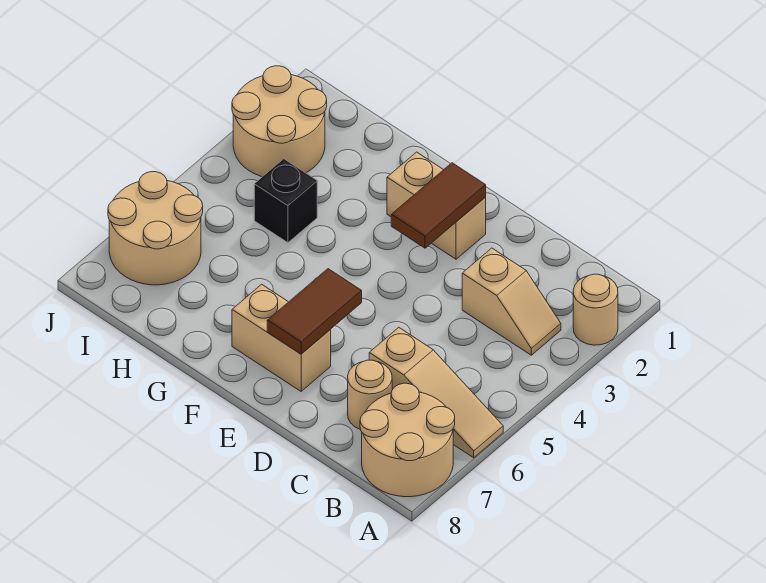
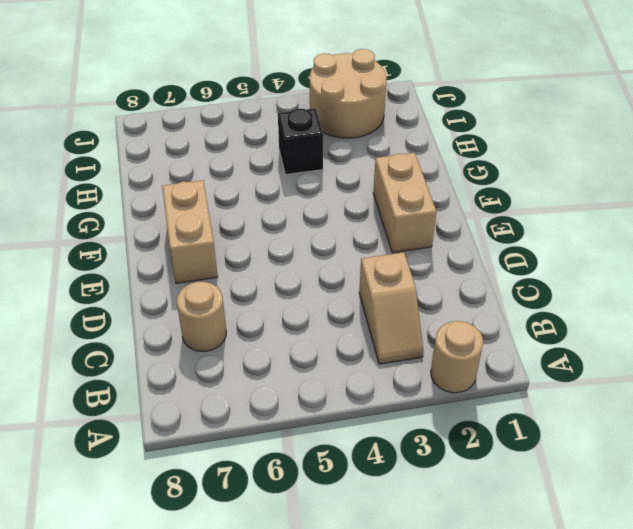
none -> tan 1x3 slope [369,327,503,458]
none -> tan 2x2 round brick [360,383,455,497]
none -> tan 2x2 round brick [108,172,203,285]

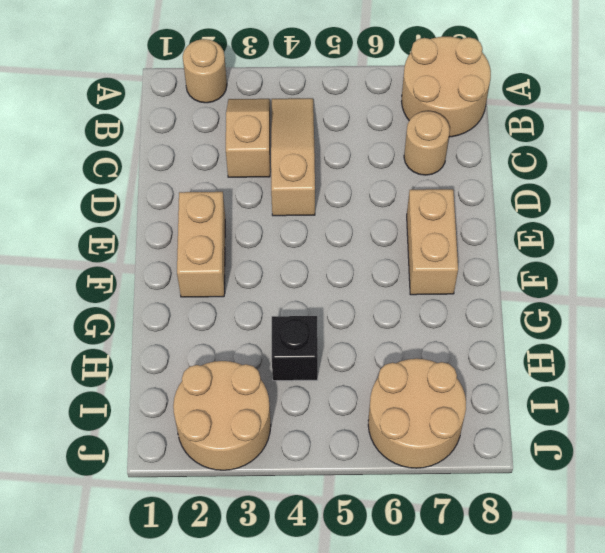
tan 1x3 slope [271,98,315,216] -> tan 1x3 slope moved to [369,327,503,458]
none -> brown 1x2 tile [391,163,486,248]
none -> brown 1x2 tile [267,269,362,354]

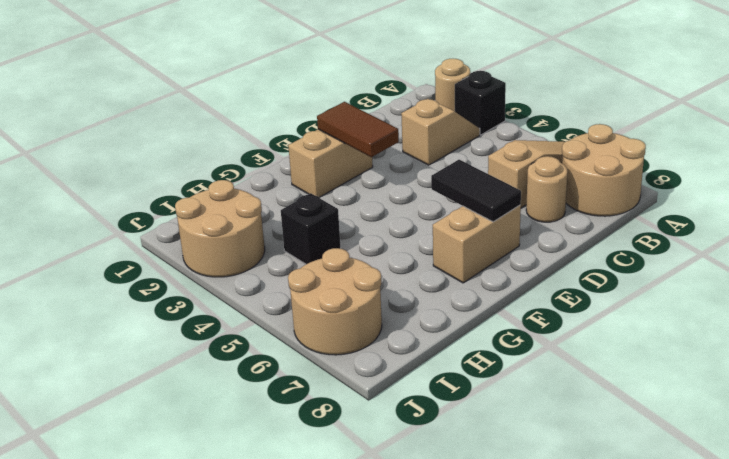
black 1x1 brick [455,71,506,135] -> none
black 1x2 tile [431,160,521,222] -> brown 1x2 tile [267,269,362,354]

